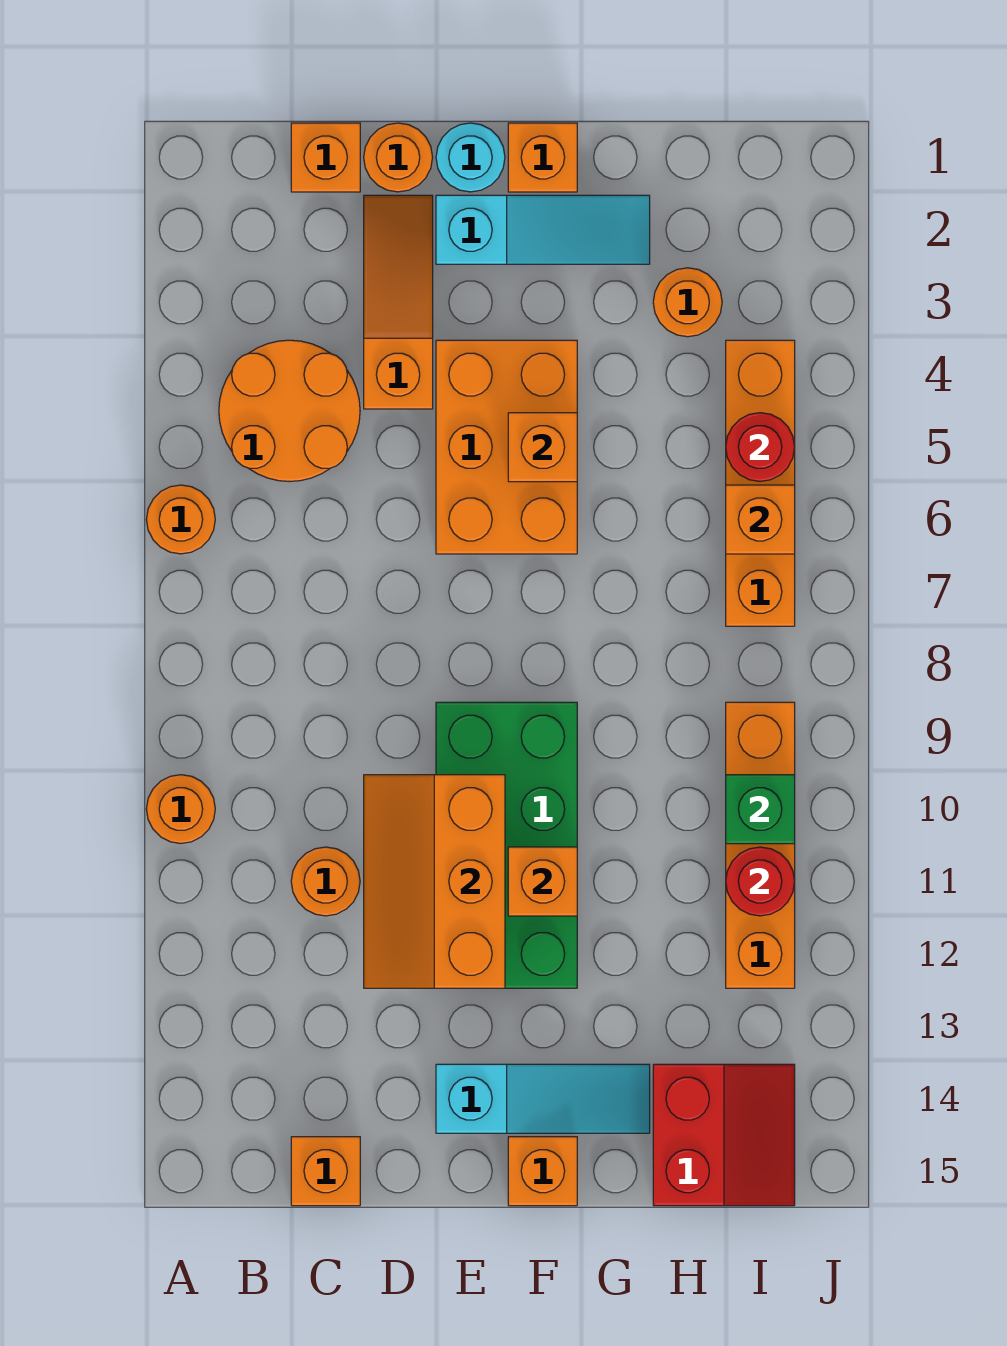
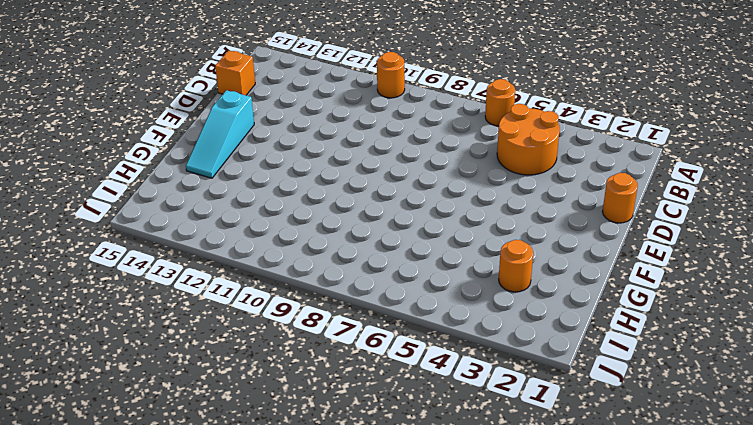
none -> orange 1x1 brick [291,123,360,192]
none -> orange 1x1 round brick [291,847,360,916]
none -> orange 1x3 slope [364,195,433,409]

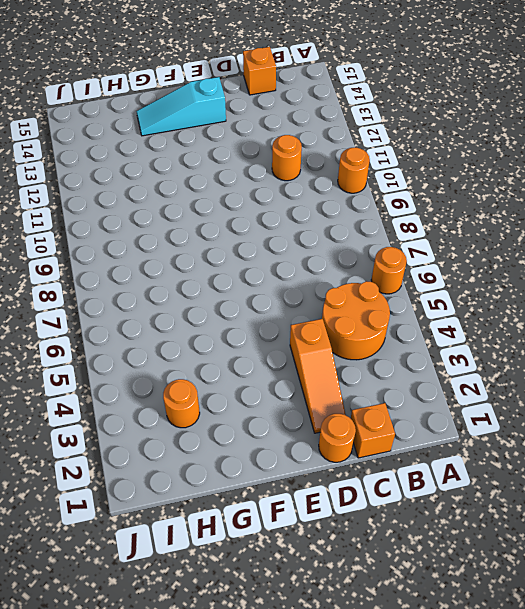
none -> cyan 1x1 round brick [436,123,505,192]
none -> cyan 1x3 slope [436,195,650,264]
none -> orange 2x3 brick [436,340,577,554]

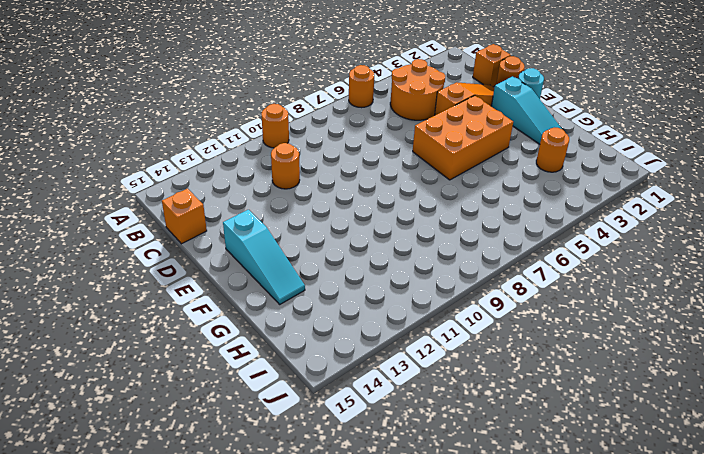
none -> green 2x4 brick [436,702,577,988]
none -> orange 1x1 brick [508,123,577,192]
none -> orange 1x1 brick [508,1137,577,1206]

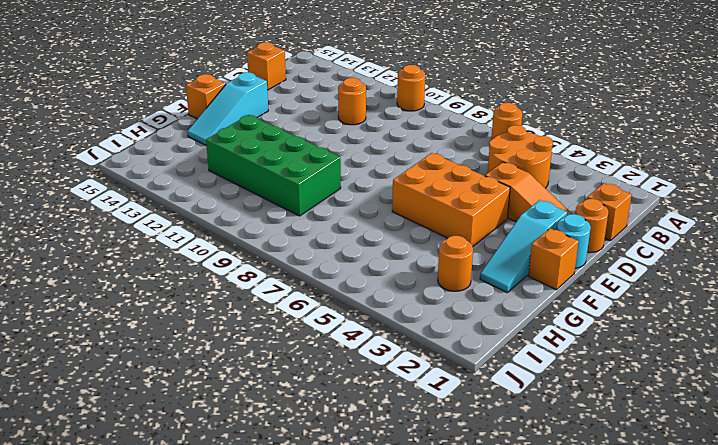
green 2x4 brick [206,115,341,216] -> green 2x4 brick moved to [436,702,577,988]
none -> red 2x2 slope [653,1064,795,1206]
none -> orange 1x4 brick [726,340,795,626]
none -> orange 1x4 brick [726,702,795,988]

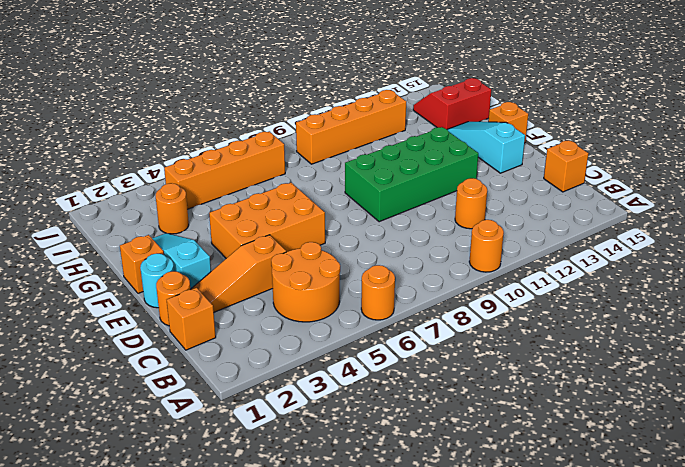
none -> orange 2x3 slope [364,775,505,988]
none -> orange 1x1 brick [508,413,577,482]
none -> orange 1x1 brick [508,847,577,916]

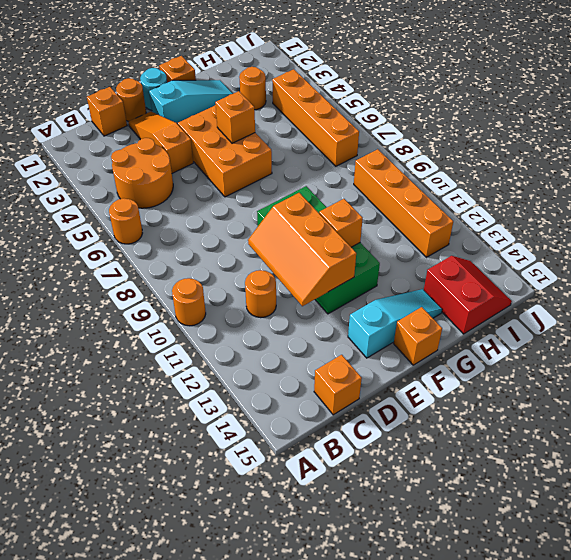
none -> red 1x1 round brick [726,413,795,481]
none -> orange 1x1 brick [726,485,795,554]
none -> green 1x1 brick [726,775,795,844]

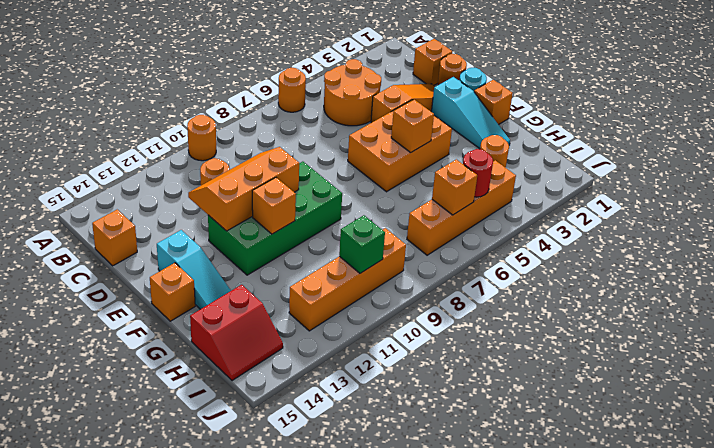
none -> red 1x1 round brick [726,847,795,916]

